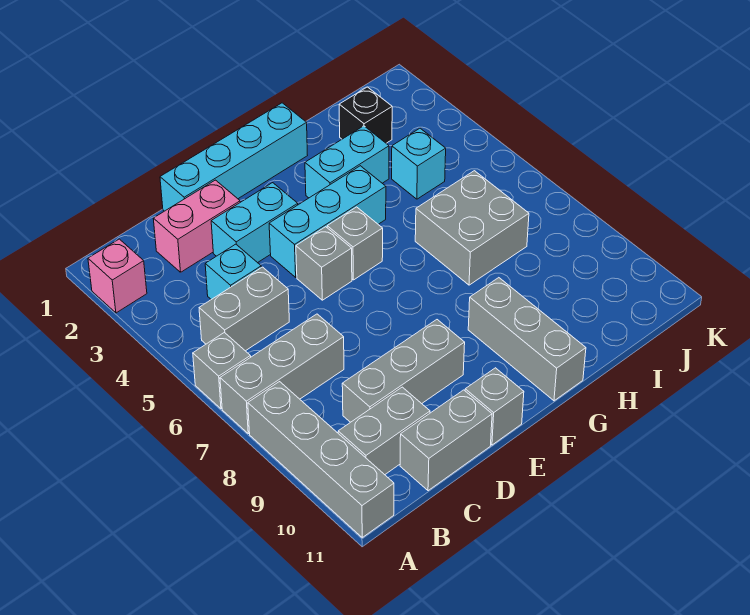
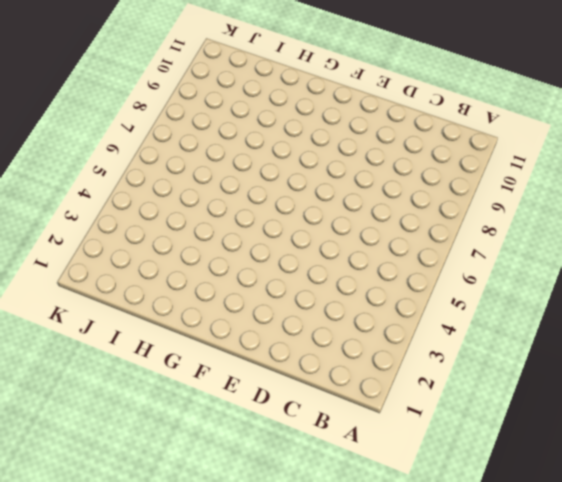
none -> pink 1x1 brick [88,239,147,313]
none -> grey 1x1 brick [193,333,251,409]
none -> grey 1x3 brick [220,314,344,434]

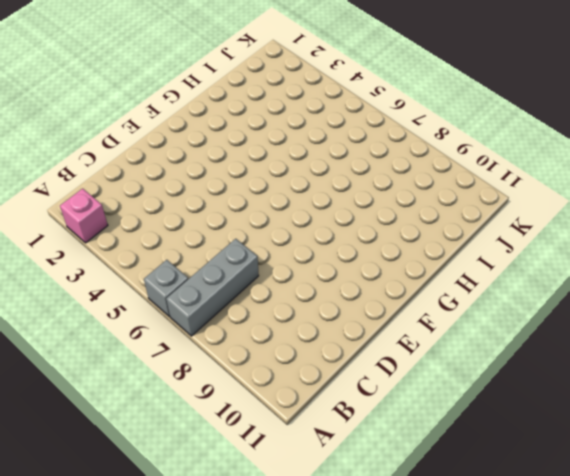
none -> grey 1x4 brick [248,382,394,537]
none -> grey 1x2 brick [199,267,289,351]
none -> grey 1x2 brick [338,387,430,475]

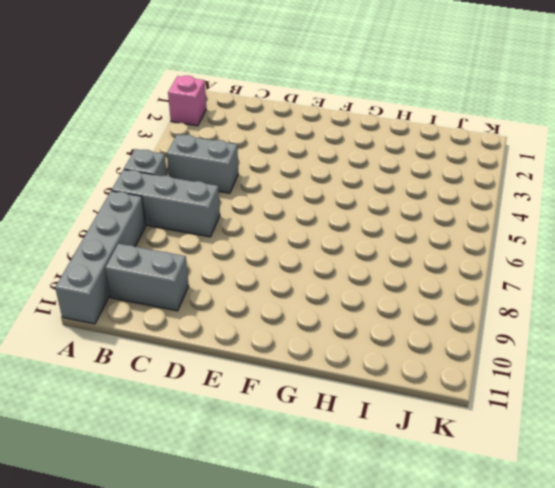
none -> pink 1x2 brick [153,180,240,272]
none -> cyan 1x1 brick [205,244,261,300]
none -> grey 1x3 brick [342,320,465,422]

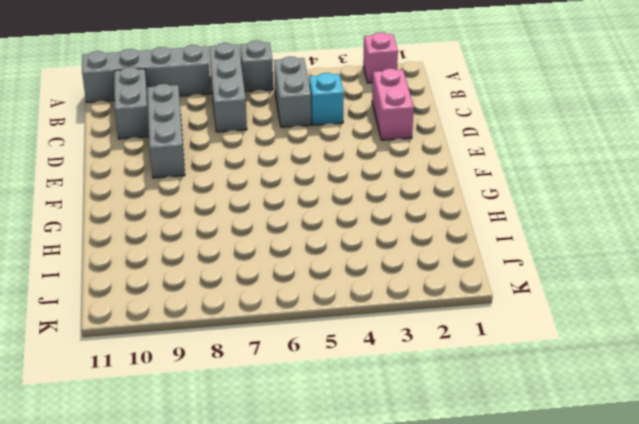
none -> grey 1x2 brick [400,390,492,491]
none -> cyan 1x4 brick [160,103,308,211]
none -> cyan 1x2 brick [211,183,298,263]

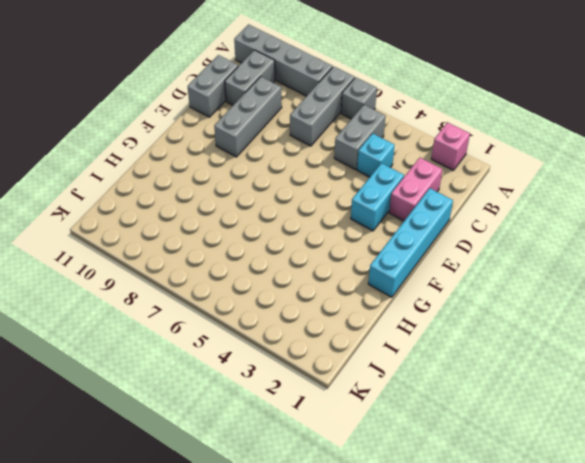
none -> cyan 1x3 brick [269,166,386,277]
none -> grey 1x1 brick [296,227,352,300]
none -> grey 1x1 brick [465,368,524,445]

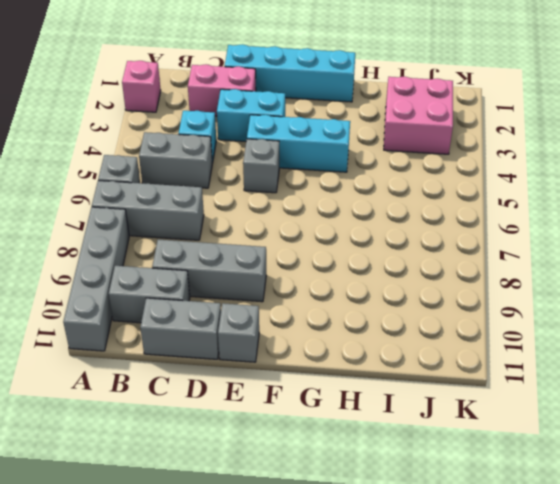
pink 2x2 brick [384,76,453,154] -> black 1x1 brick [339,87,392,143]
none -> grey 1x1 brick [327,207,383,280]
none -> cyan 1x2 brick [305,126,389,198]
none -> grey 1x3 brick [468,278,586,401]

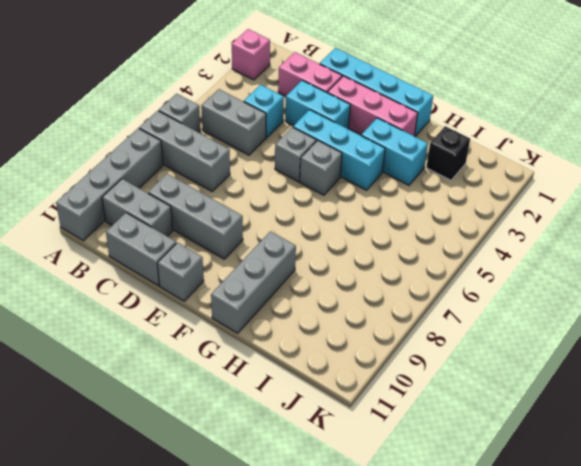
pink 1x3 brick [327,76,418,137] -> none
none -> grey 2x2 brick [415,171,529,285]
none -> cyan 1x1 brick [392,128,446,199]

